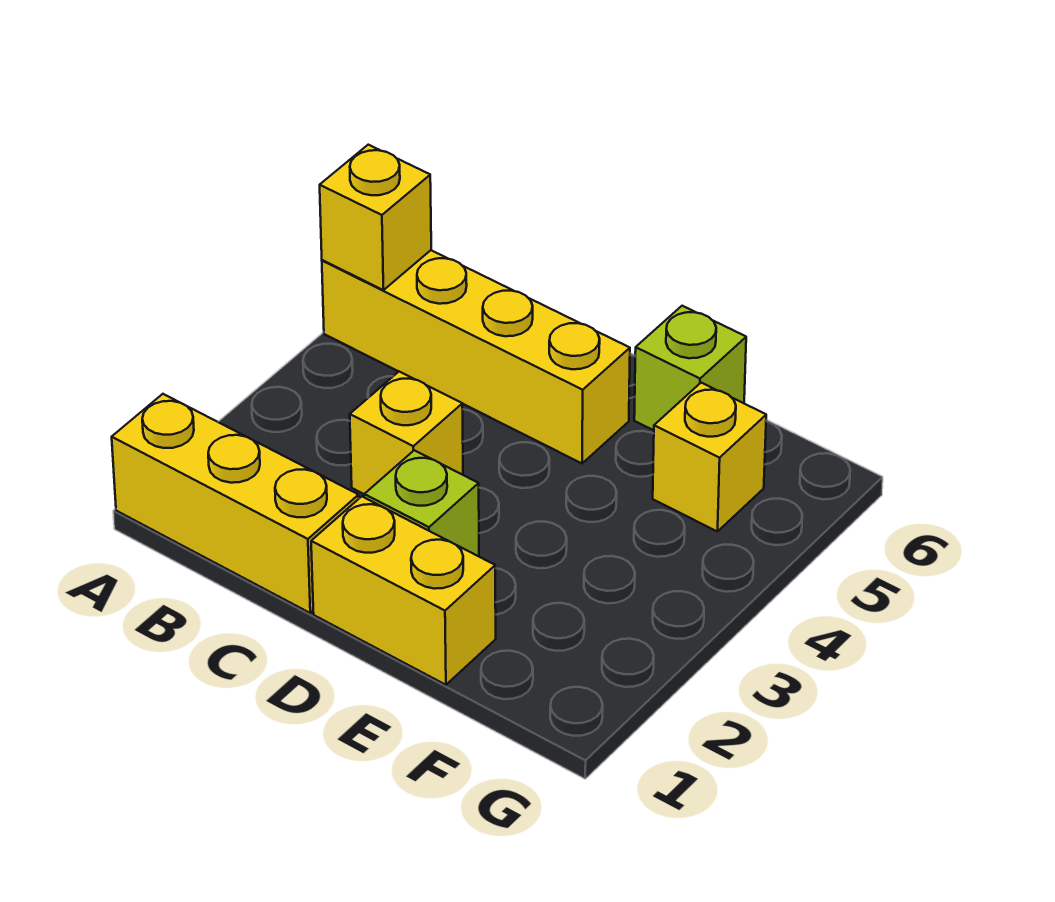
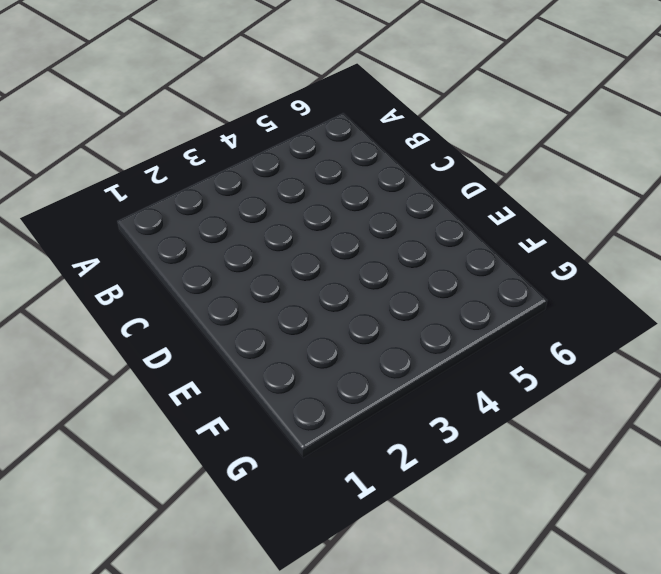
none -> yellow 1x3 brick [112,394,359,613]
none -> yellow 1x4 brick [322,250,630,463]

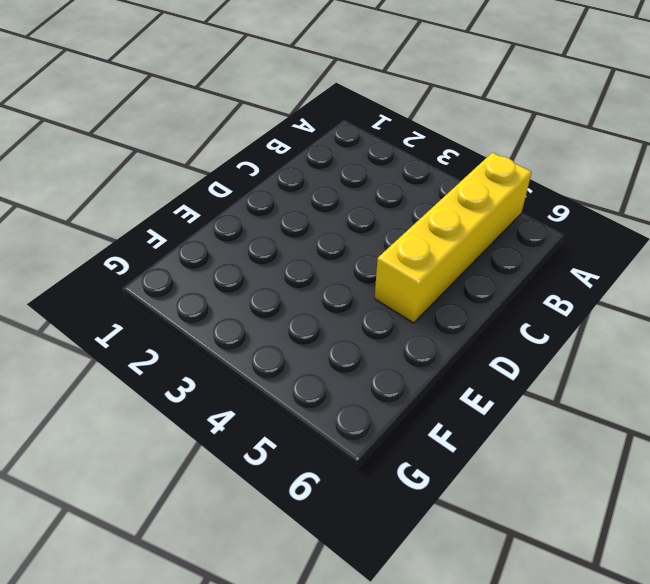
none -> yellow 1x3 brick [112,394,359,613]
none -> yellow 1x1 brick [350,372,463,494]

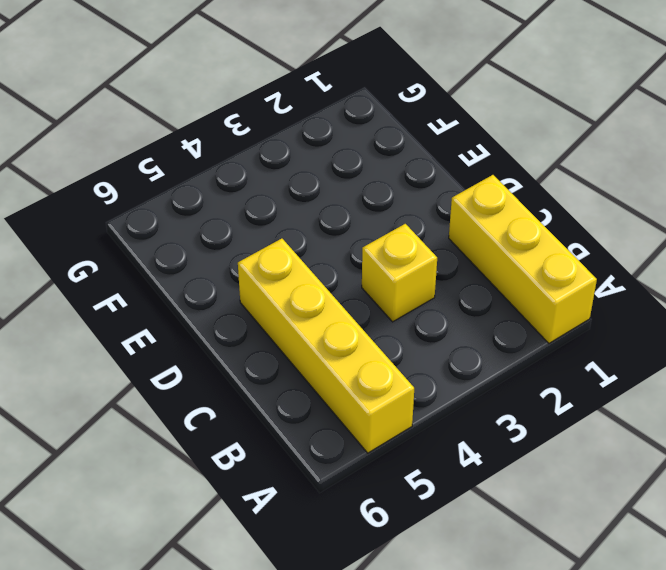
none -> yellow 1x2 brick [311,497,496,685]
none -> lime 1x1 brick [364,450,479,556]

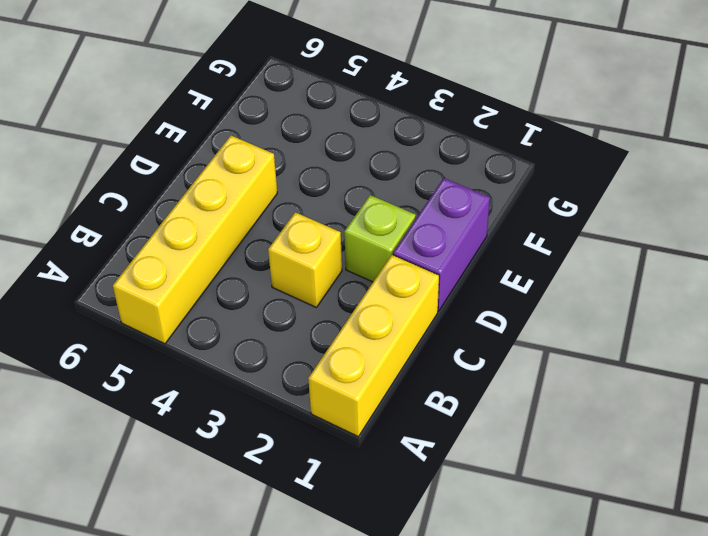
purple 1x2 brick [393,178,490,311] -> yellow 1x2 brick [311,497,496,685]
none -> lime 1x1 brick [634,306,746,430]
none -> yellow 1x1 brick [653,383,766,532]

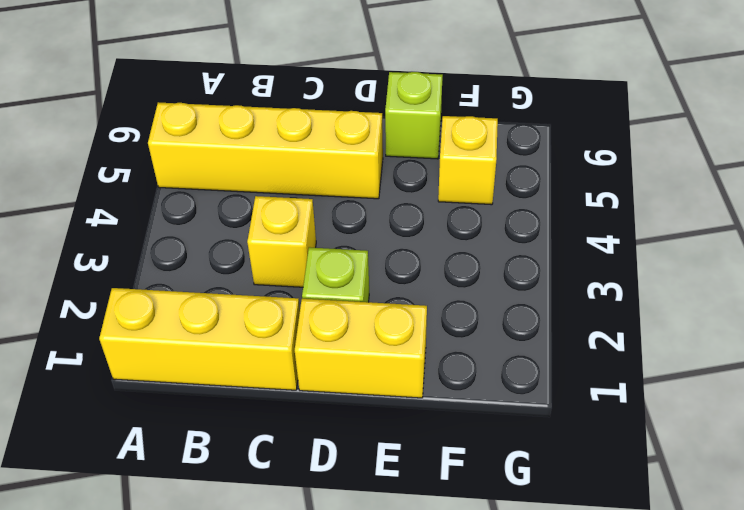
none -> yellow 1x1 brick [320,145,431,290]

